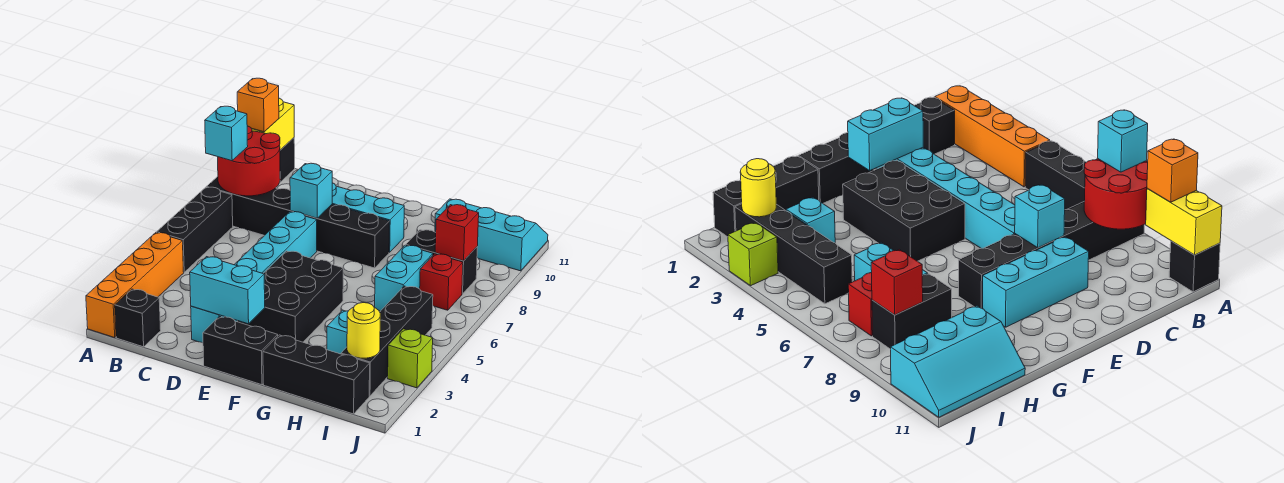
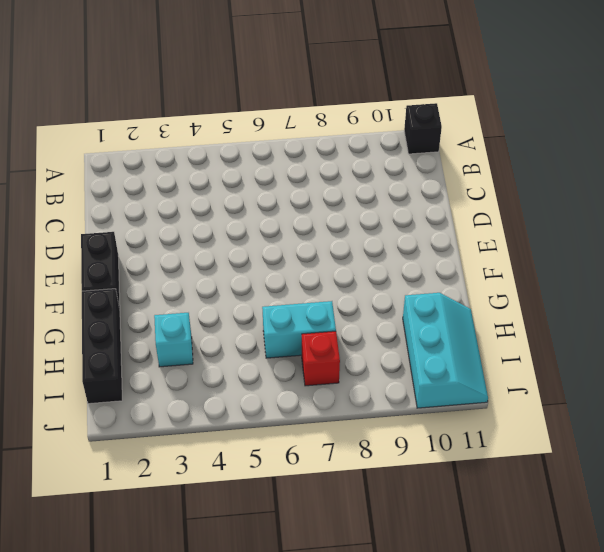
none -> orange 1x4 brick [86,233,184,338]
none -> black 1x3 brick [157,187,233,272]
none -> black 1x6 brick [207,176,390,268]

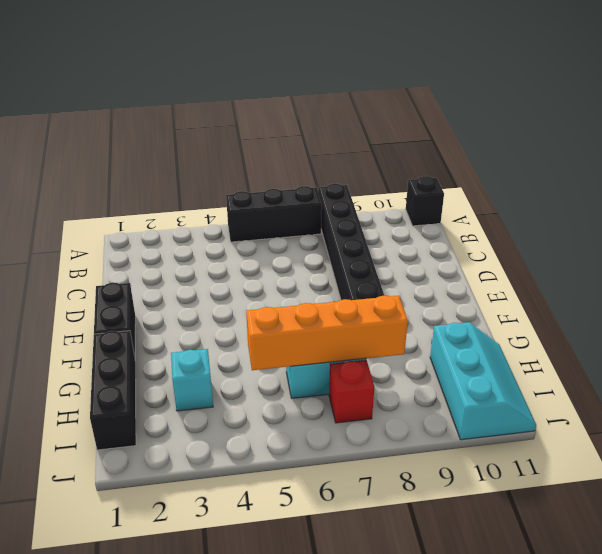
orange 1x4 brick [246,296,408,370] -> orange 1x4 brick moved to [86,233,184,338]
none -> black 1x1 brick [115,289,161,347]
none -> cyan 1x6 brick [191,212,317,343]
none -> cyan 1x3 brick [332,183,404,252]

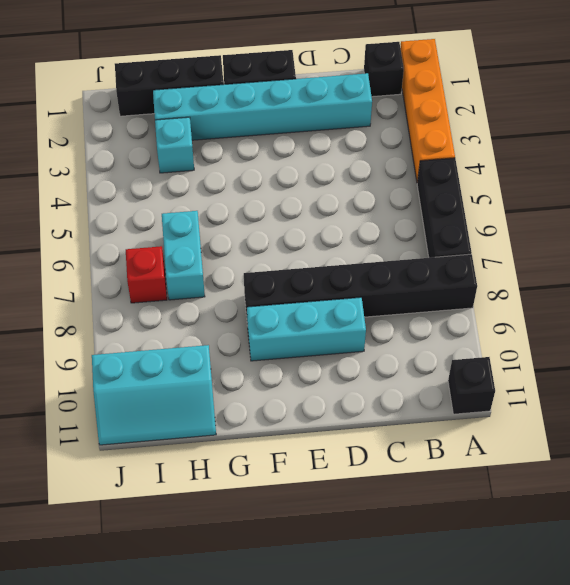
cyan 1x6 brick [153,73,372,140] -> cyan 1x6 brick turned to [191,212,317,343]
none -> black 2x3 brick [238,251,343,342]
none -> black 1x2 brick [406,230,477,294]
none -> black 1x4 brick [341,286,433,396]

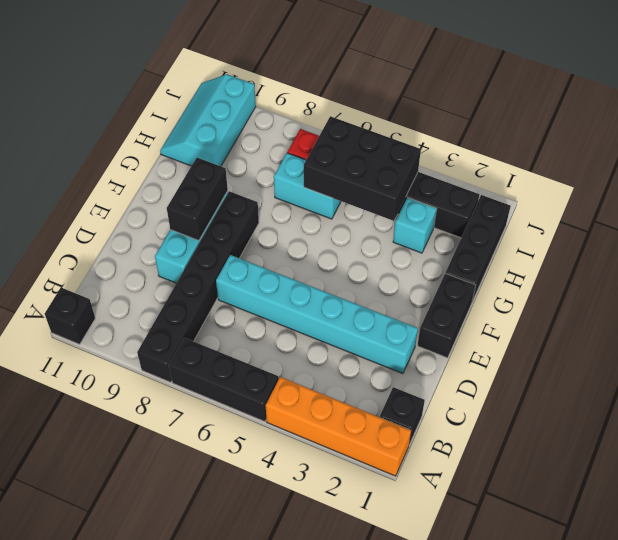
black 1x2 brick [167,158,228,241] -> black 1x2 brick moved to [406,230,477,294]
black 2x3 brick [304,116,421,221] -> black 2x3 brick moved to [238,251,343,342]
none -> lime 1x1 brick [388,329,433,388]
none -> red 2x2 round brick [218,126,280,196]
none -> yellow 1x2 brick [252,98,294,150]

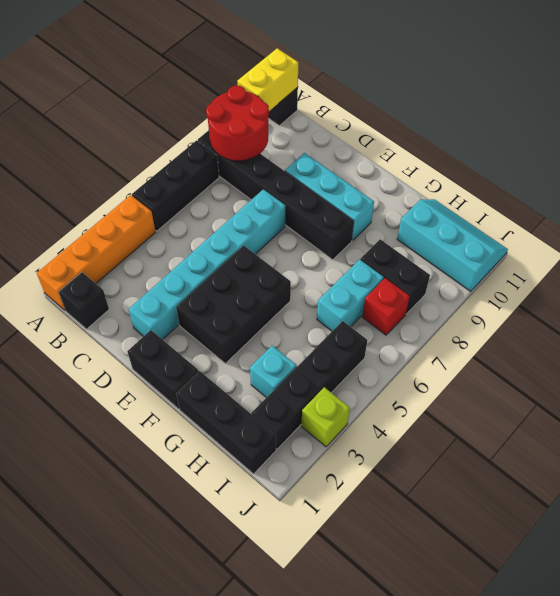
none -> cyan 1x2 brick [190,257,265,324]
none -> cyan 1x1 brick [290,163,332,218]
none -> yellow 1x1 round brick [347,303,380,358]

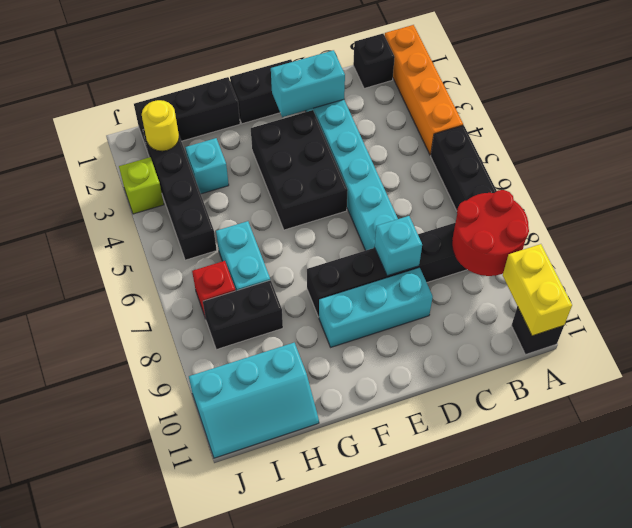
none -> red 1x1 brick [435,205,479,261]
none -> cyan 1x1 brick [205,106,248,161]
none -> orange 1x1 brick [237,78,279,132]

